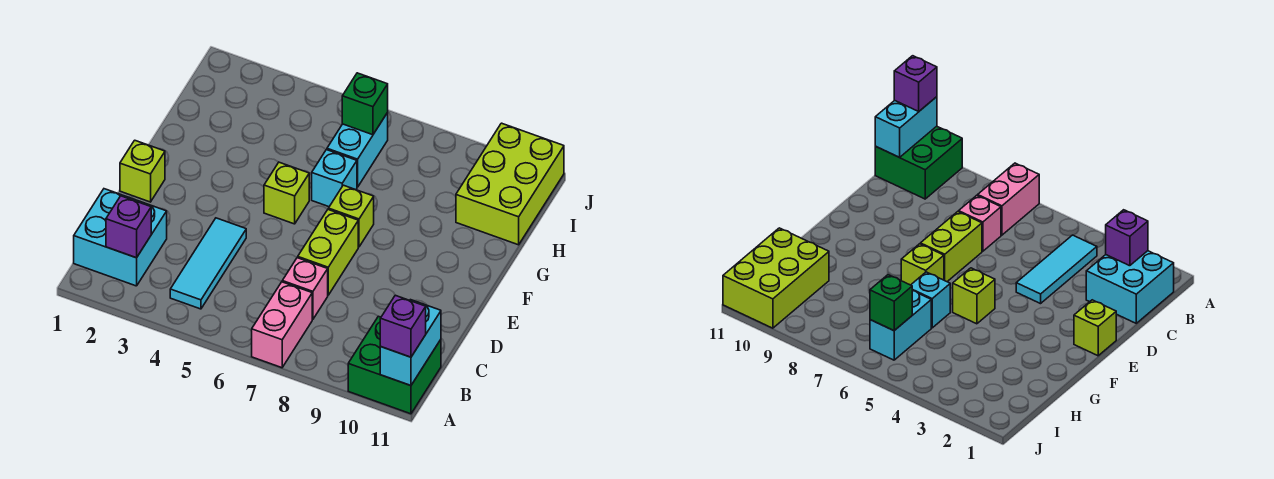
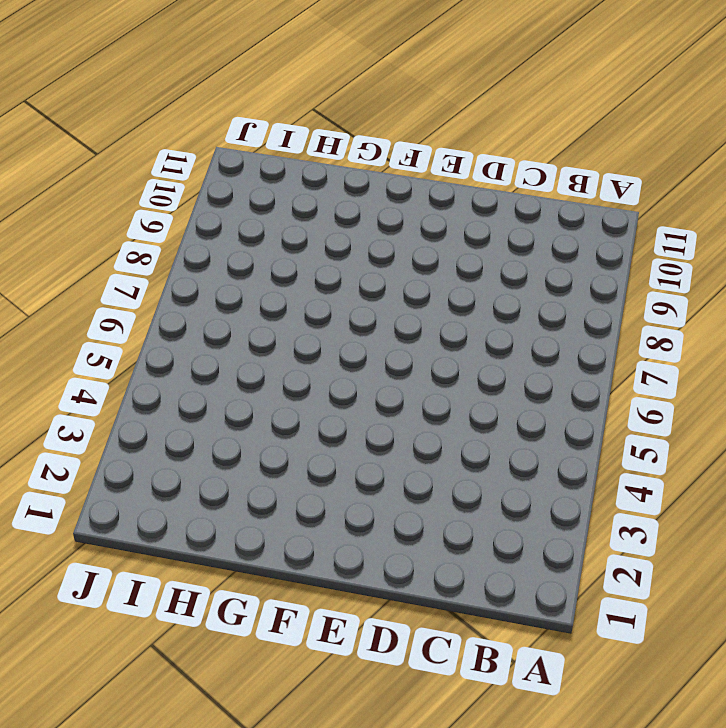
none -> pink 1x2 brick [252,282,312,368]
none -> green 2x2 brick [348,316,441,414]
none -> cyan 2x2 brick [74,189,167,286]

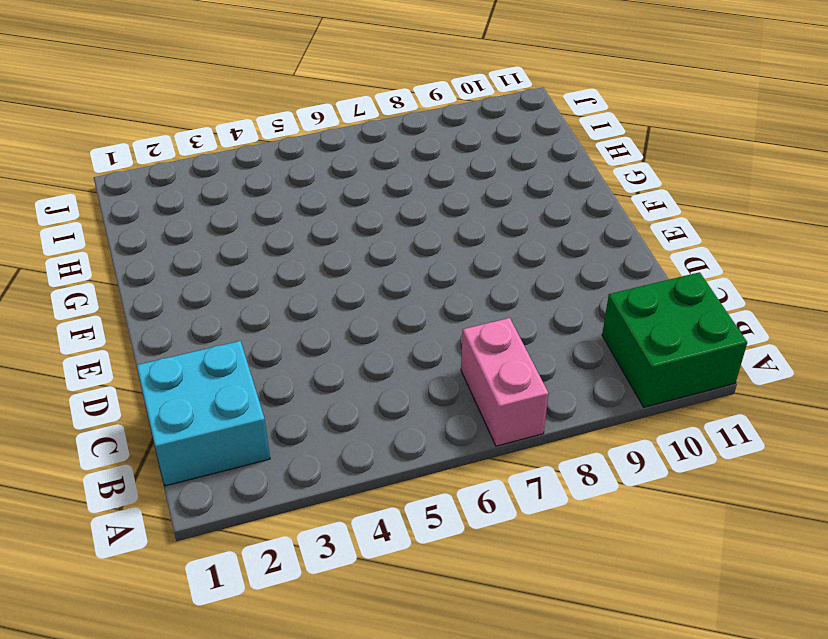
none -> cyan 1x3 tile [170,218,246,309]
none -> pink 1x1 brick [282,258,328,319]
none -> lime 1x2 brick [298,210,358,295]

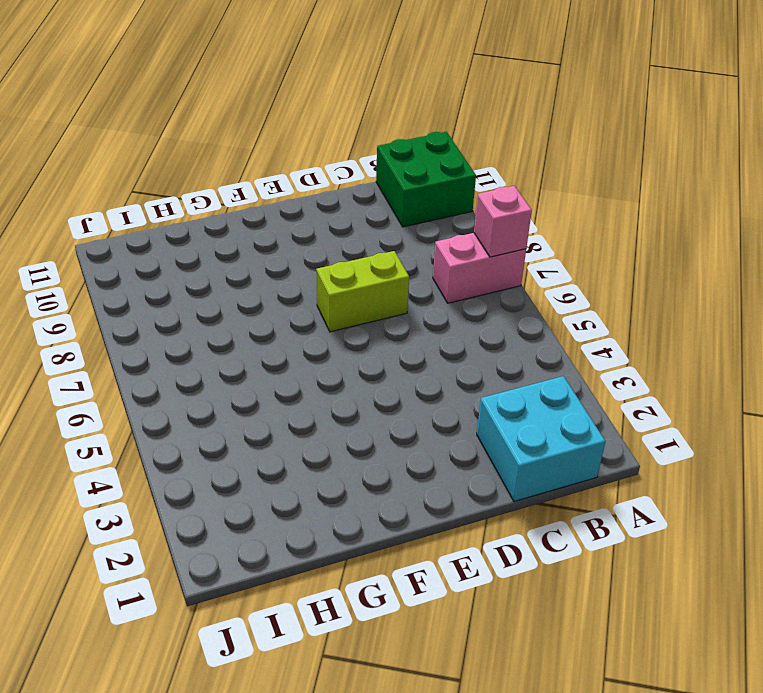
pink 1x1 brick [474,186,532,257] -> pink 1x1 brick moved to [282,258,328,319]
none -> cyan 1x3 tile [170,218,246,309]
none -> lime 1x1 brick [120,140,165,202]
none -> lime 1x1 brick [264,162,309,224]

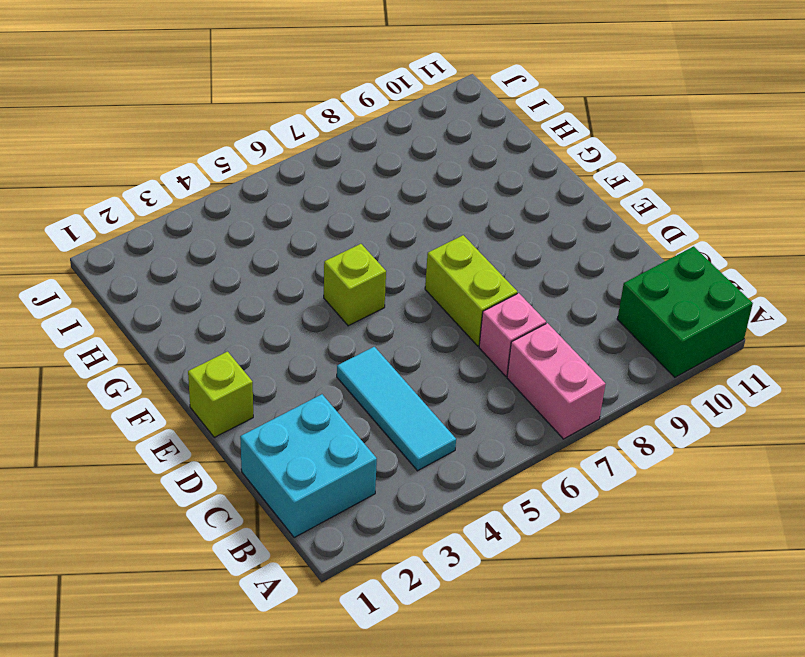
none -> lime 1x1 brick [328,185,374,247]
none -> cyan 1x1 brick [312,150,357,207]
none -> cyan 1x2 brick [327,113,388,187]

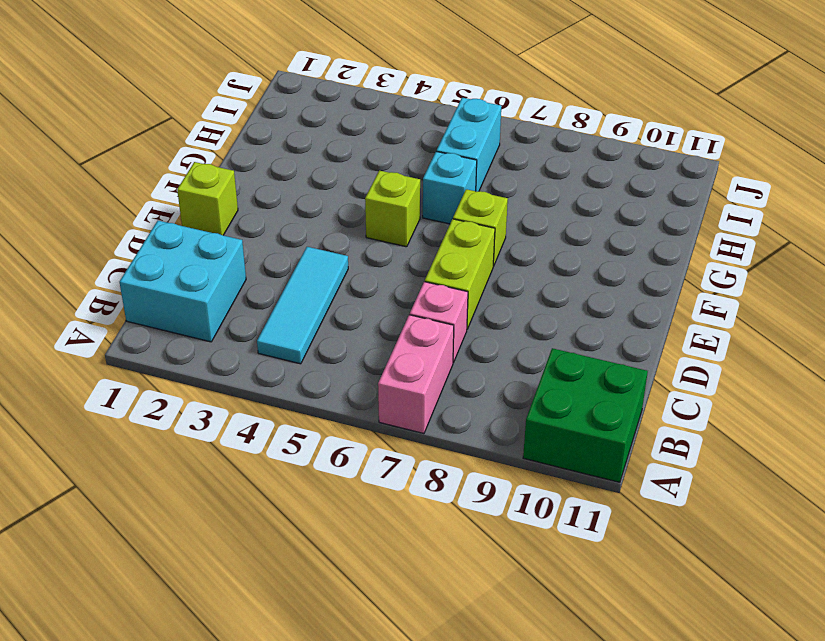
none -> lime 2x3 brick [456,123,564,245]
none -> cyan 1x2 brick [380,300,441,386]
none -> purple 1x1 brick [106,196,151,258]

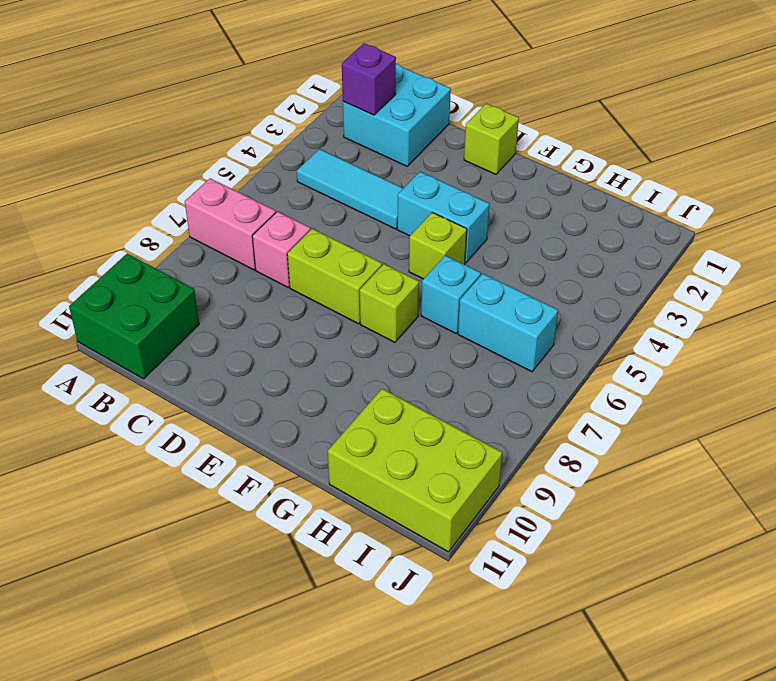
cyan 1x2 brick [397,172,490,263] -> cyan 1x2 brick moved to [380,300,441,386]
none -> green 1x1 brick [342,73,388,135]
none -> purple 1x1 brick [380,295,426,357]

